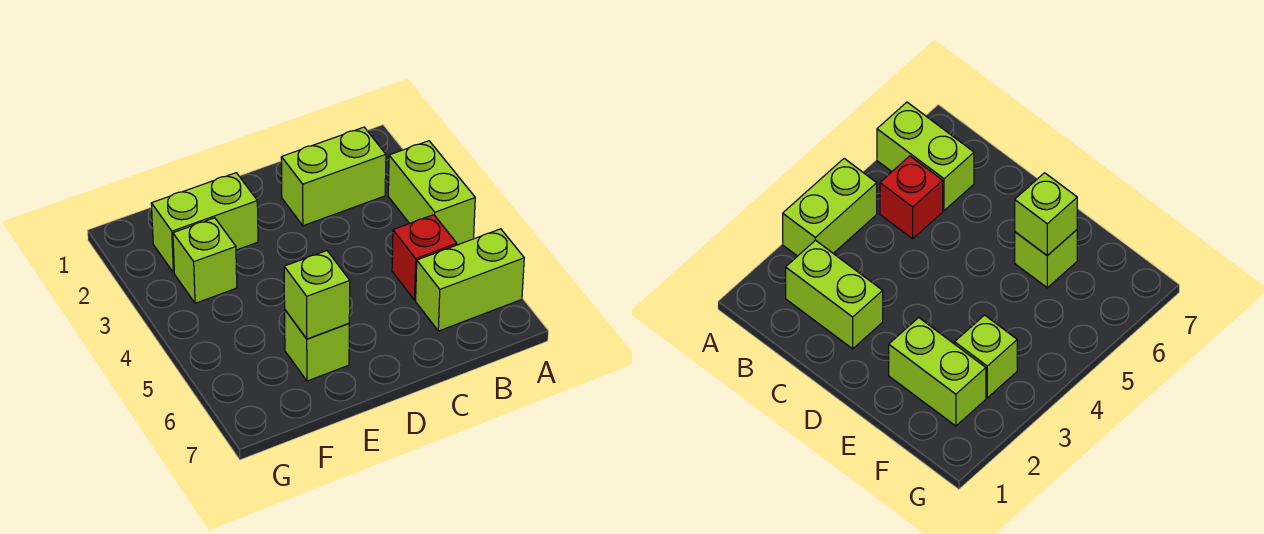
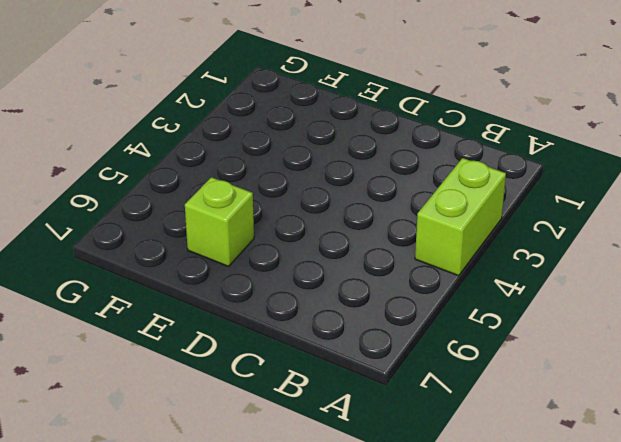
none -> lime 1x2 brick [416,229,524,331]
none -> lime 1x2 brick [281,127,386,226]

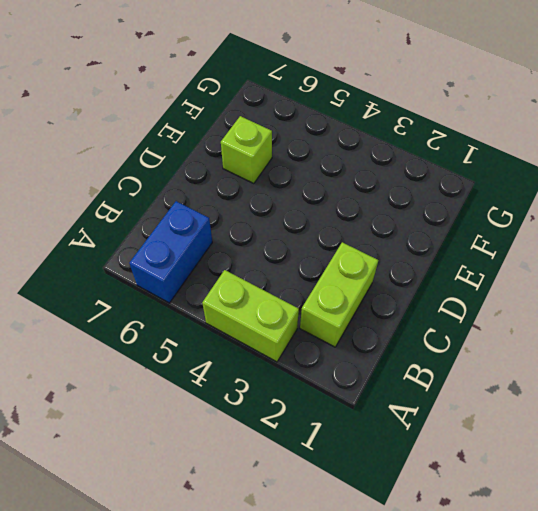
blue 1x2 brick [129,201,212,303] -> lime 1x2 brick [416,229,524,331]
none -> red 1x1 brick [392,215,457,300]
none -> lime 1x2 brick [151,173,258,273]

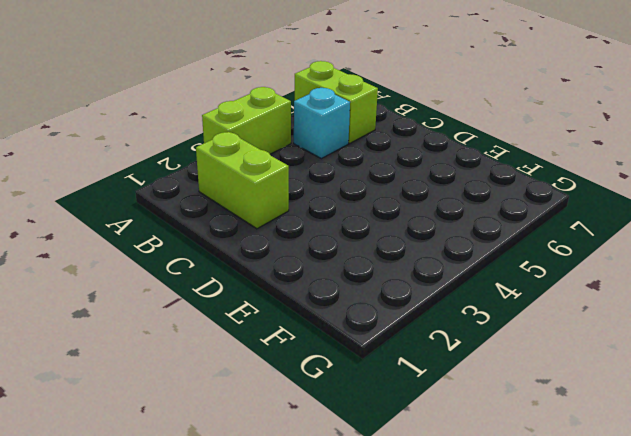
cyan 1x1 brick [294,88,350,159] -> red 1x1 brick [392,215,457,300]
none -> lime 1x2 brick [151,173,258,273]
none -> lime 1x1 brick [285,310,349,381]

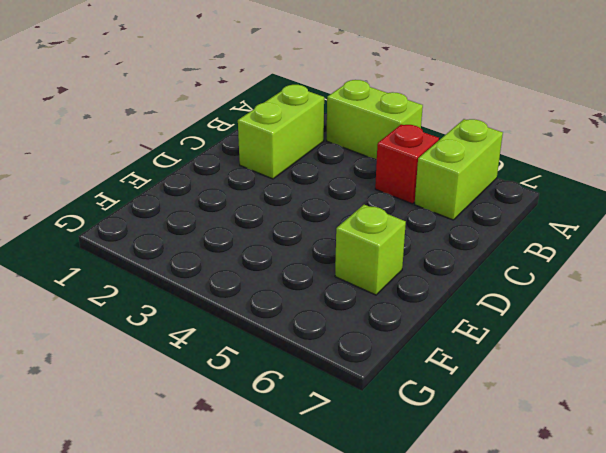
none -> lime 1x2 brick [151,173,258,273]
none -> lime 1x1 brick [173,218,237,303]

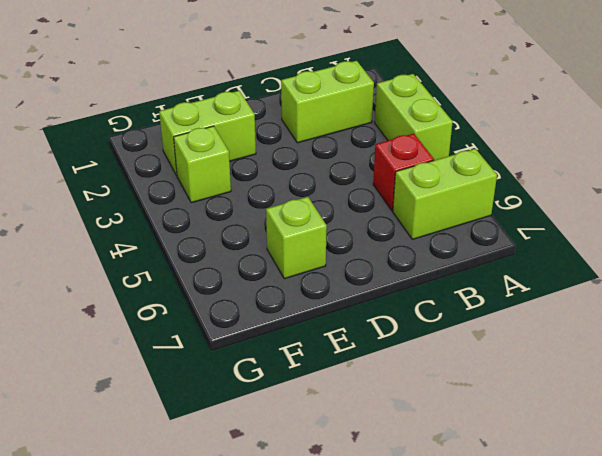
none -> lime 1x1 brick [284,251,350,339]

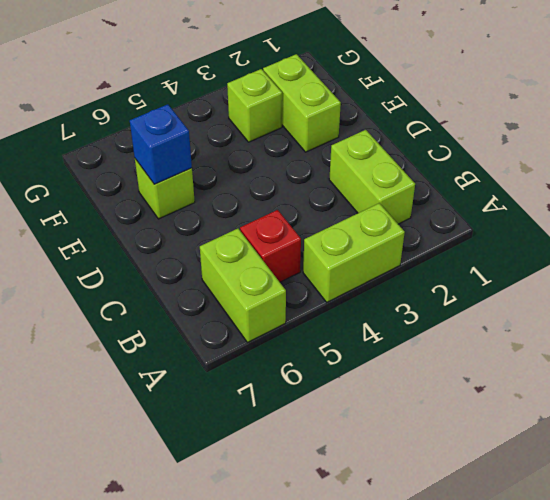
blue 1x1 brick [130,104,192,184] -> lime 1x1 brick [284,251,350,339]

